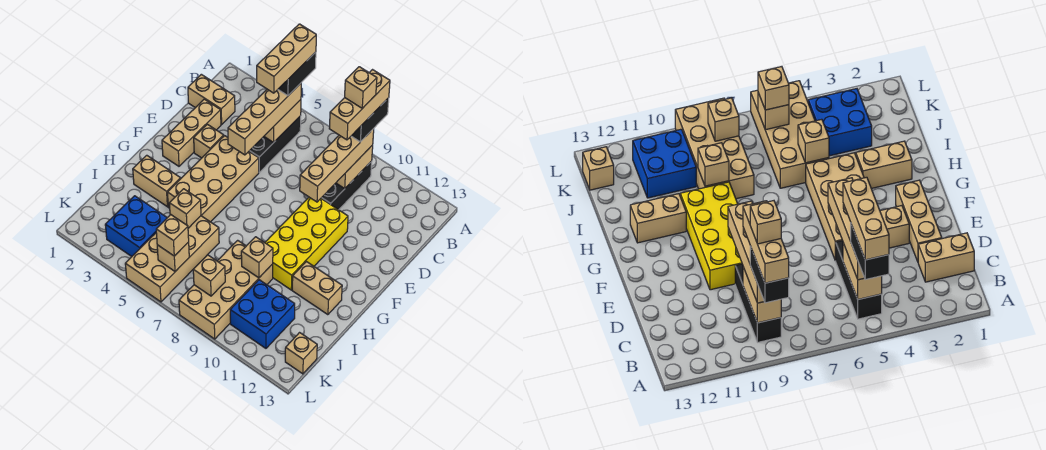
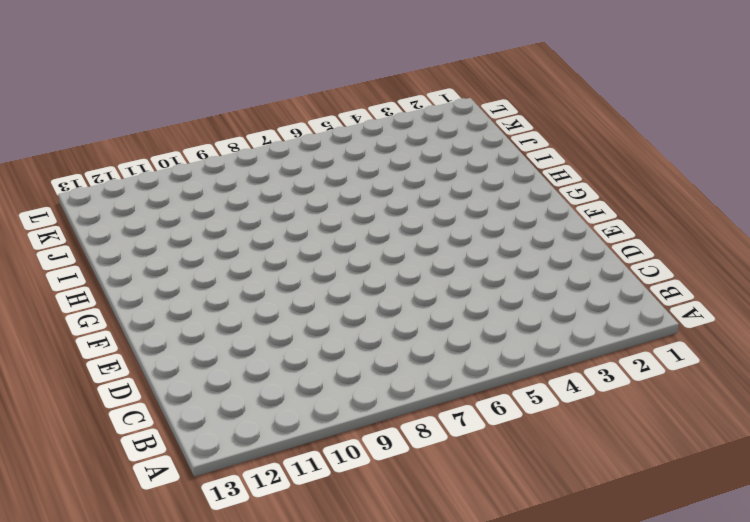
none -> black 1x3 brick [249,116,301,172]
none -> black 1x3 brick [321,161,372,210]
none -> tan 1x2 brick [188,74,235,125]

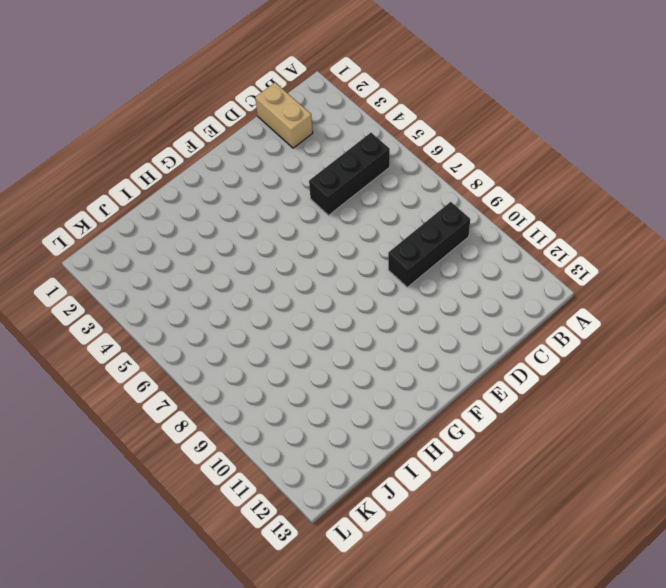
none -> tan 1x3 brick [162,99,221,166]
none -> tan 1x1 brick [194,124,224,158]
none -> tan 2x4 brick [167,136,259,222]

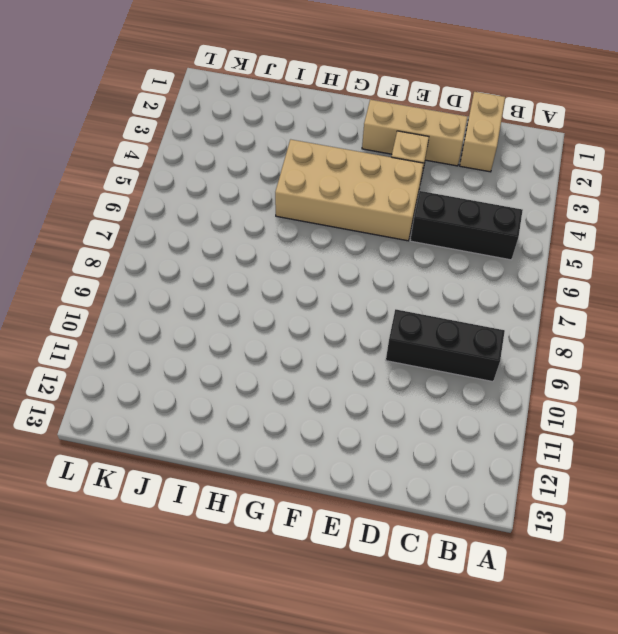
none -> yellow 2x4 brick [265,197,348,290]
none -> tan 1x2 brick [133,155,181,207]
none -> tan 1x2 brick [292,262,342,315]

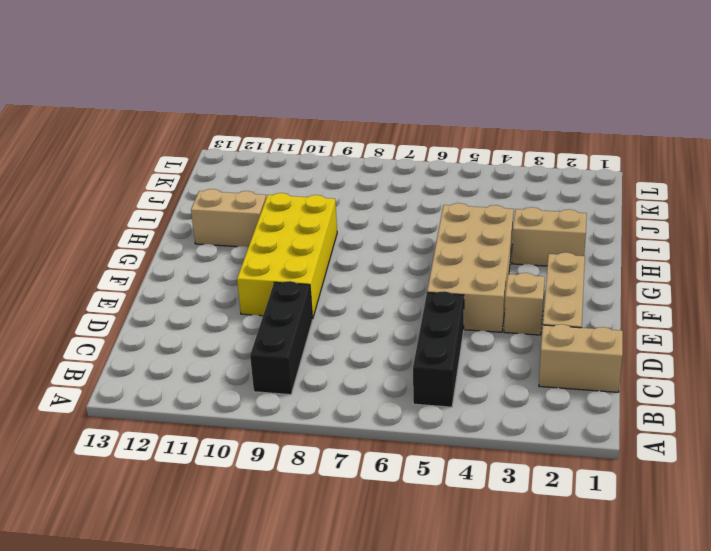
none -> tan 2x4 brick [125,216,219,302]
none -> tan 2x4 brick [179,240,273,339]
none -> blue 2x2 brick [105,196,167,256]

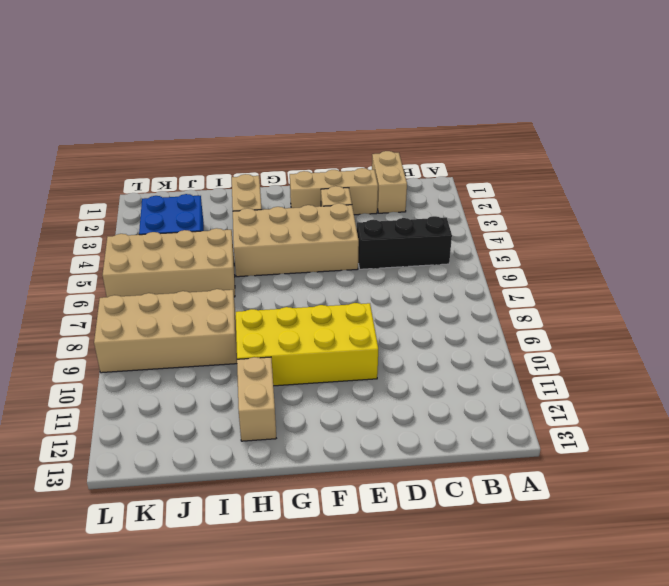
none -> black 1x3 brick [321,161,372,210]
none -> blue 2x2 brick [230,280,295,348]
none -> tan 1x1 brick [285,333,317,374]

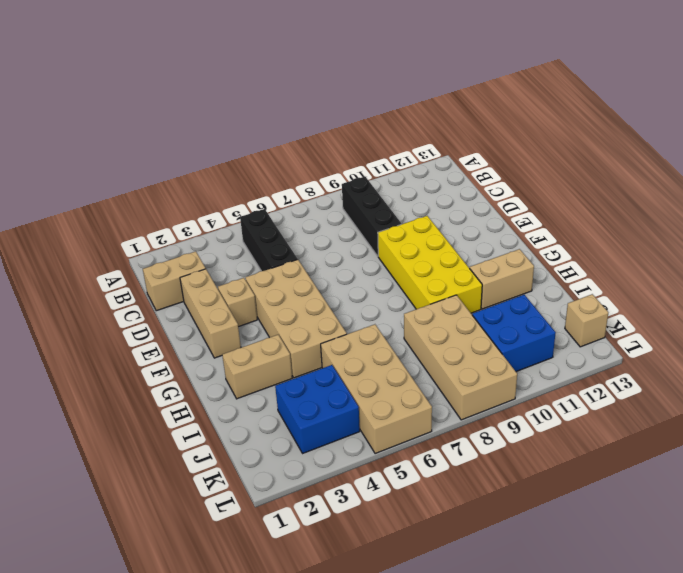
none -> tan 1x2 brick [264,100,301,142]
none -> tan 1x2 brick [336,145,373,188]
none -> tan 1x1 brick [169,189,201,228]

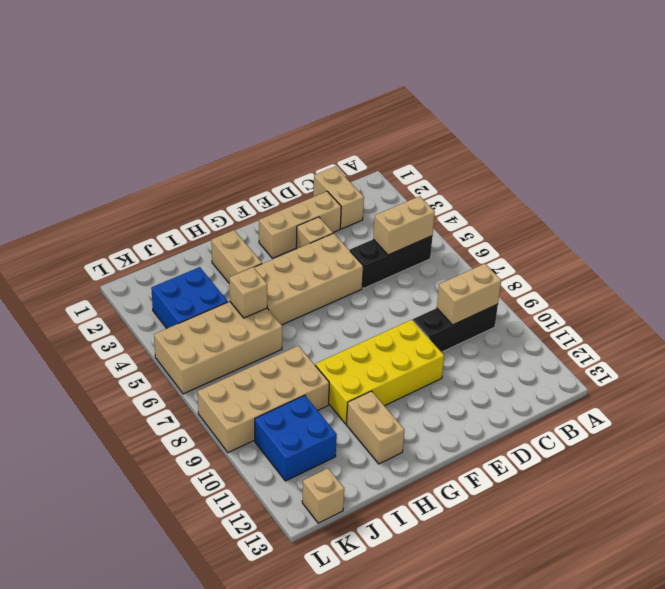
none -> tan 1x1 brick [241,237,273,278]
none -> tan 1x1 brick [157,242,189,271]
none -> tan 1x1 brick [193,255,225,296]

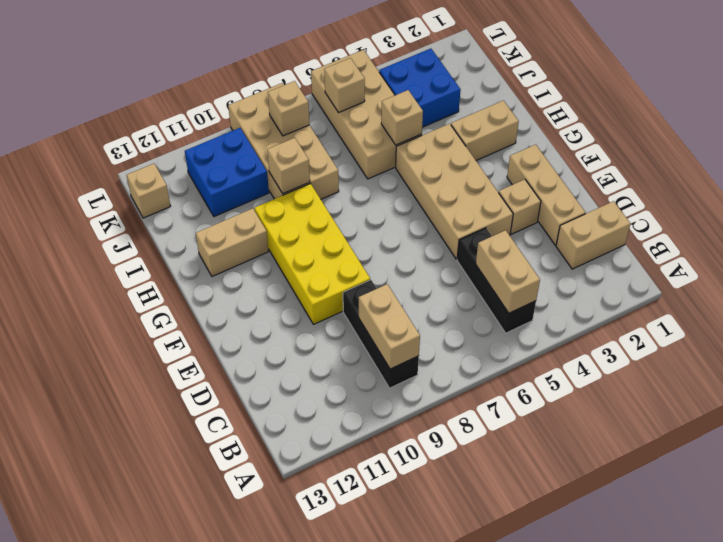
none -> tan 1x4 brick [228,83,301,155]
none -> tan 1x4 brick [300,129,374,202]
none -> tan 1x1 brick [156,215,189,256]

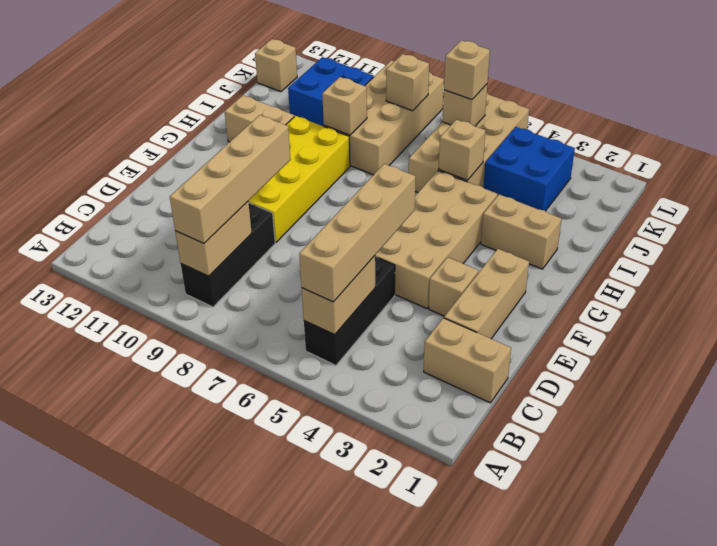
none -> black 1x2 brick [278,52,316,96]
none -> black 1x2 brick [352,98,389,142]
none -> tan 1x3 brick [257,24,316,93]

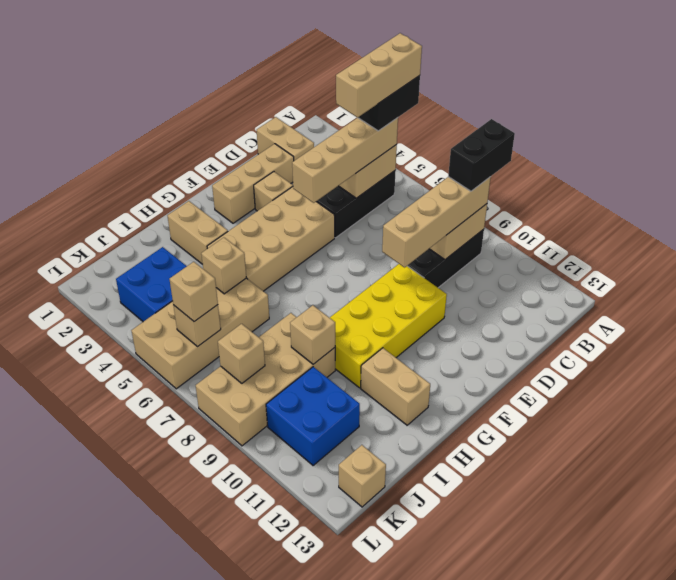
none -> tan 1x3 brick [329,70,390,140]
none -> tan 1x1 brick [345,67,377,108]

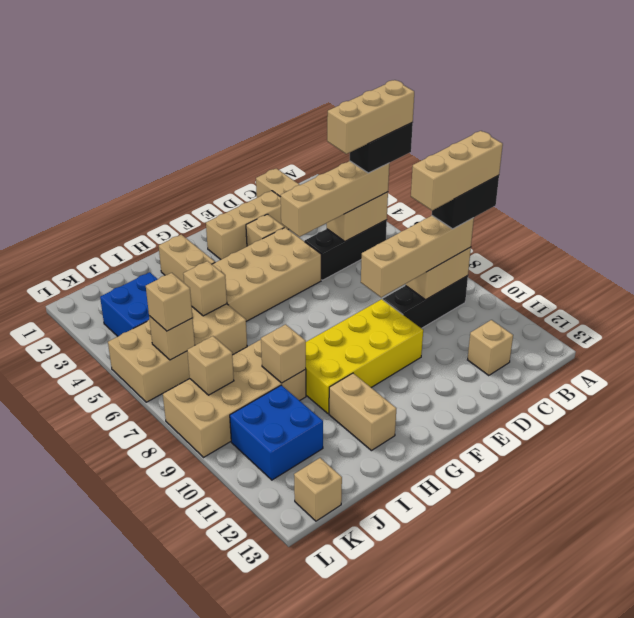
tan 1x1 brick [468,320,513,376] -> tan 1x1 brick moved to [345,67,377,108]

